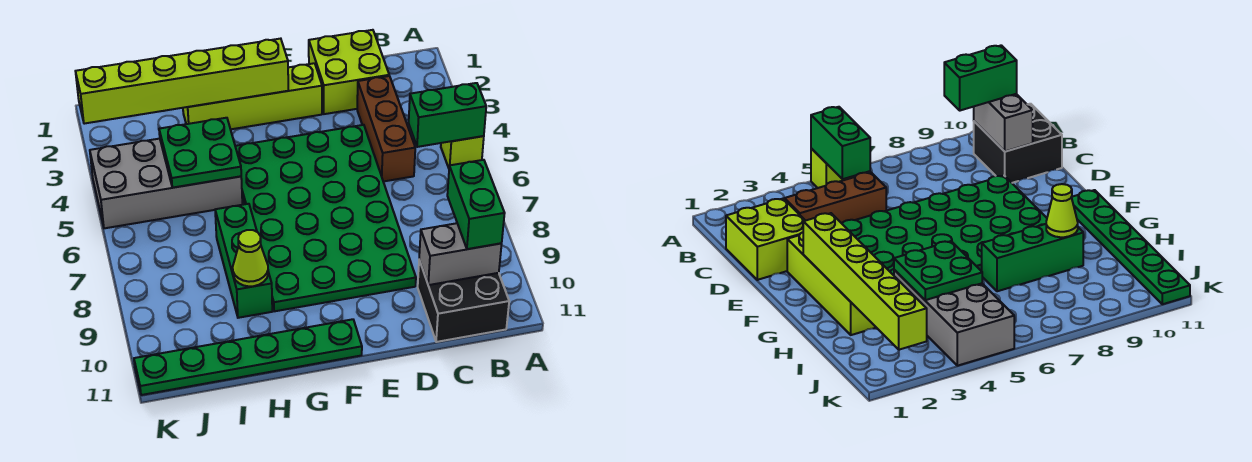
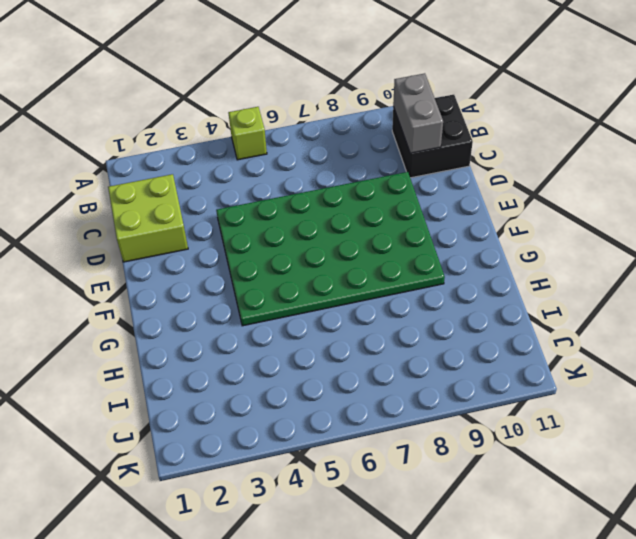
none -> brown 1x3 brick [357,76,415,182]
none -> lime 1x4 brick [183,63,322,129]
none -> green 1x6 plate [134,319,362,395]

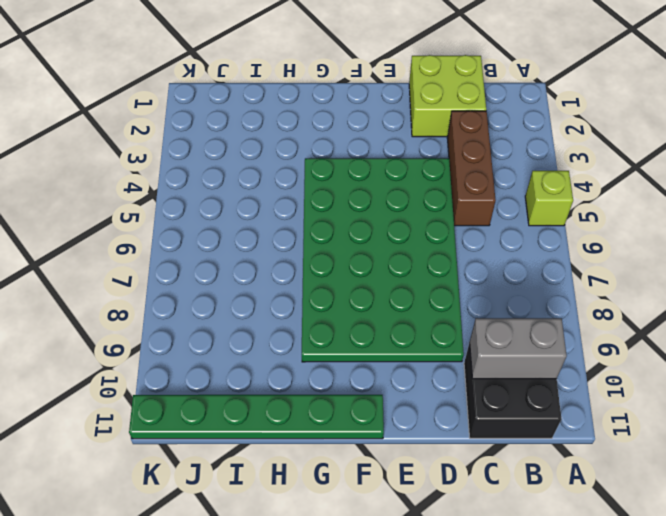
none -> lime 1x4 brick [183,63,322,129]
none -> grey 2x4 brick [90,139,242,228]
none -> green 1x3 brick [215,204,272,318]

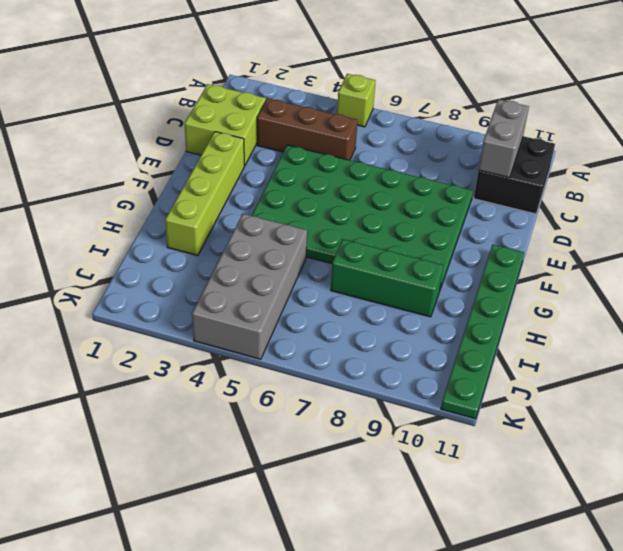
none -> green 1x2 brick [409,83,486,147]
none -> lime 1x6 brick [75,39,288,124]
none -> green 2x2 plate [159,118,241,188]

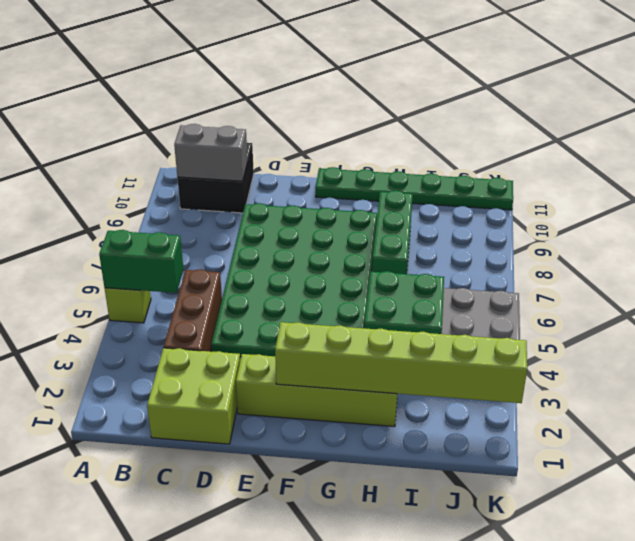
none -> lime 1x1 cone [233,230,268,286]
none -> green 1x2 brick [447,160,505,249]

